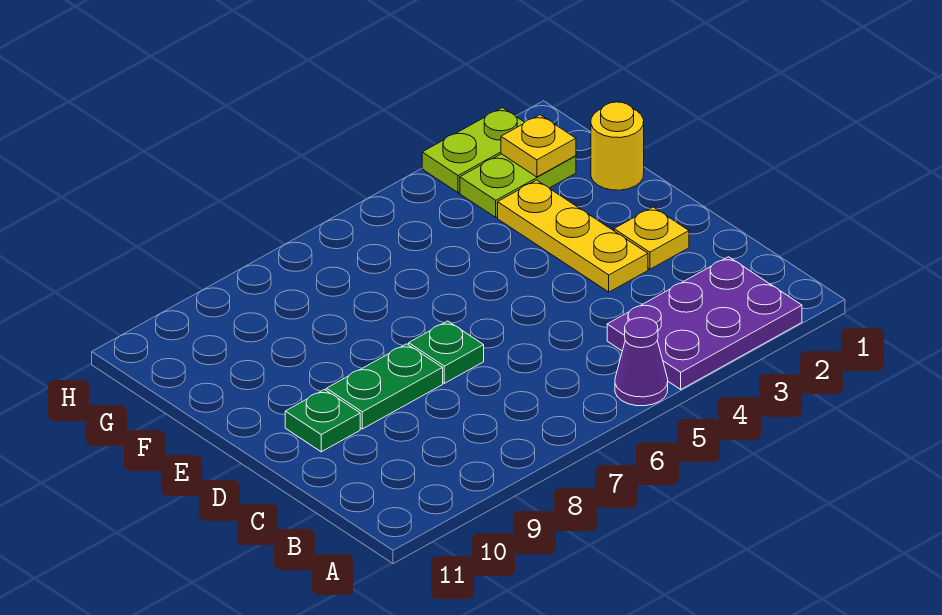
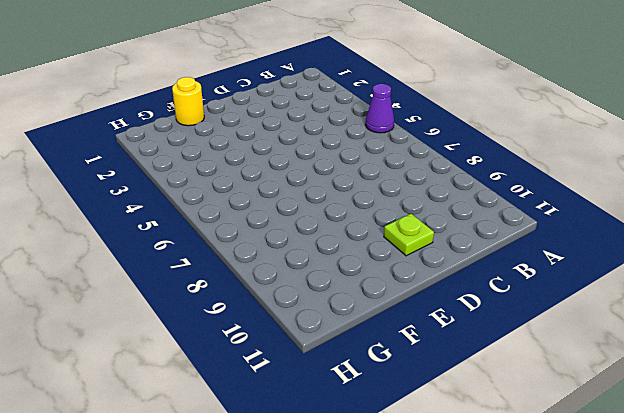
lime 1x1 plate [384,214,434,256] -> green 1x1 plate [285,390,360,452]
none -> purple 2x3 plate [607,257,802,389]
none -> yellow 1x1 plate [614,207,689,269]

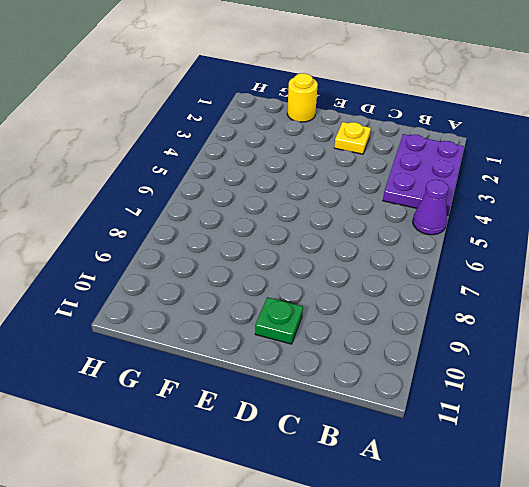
none -> yellow 1x3 plate [498,180,648,292]
none -> green 1x1 plate [409,321,484,383]

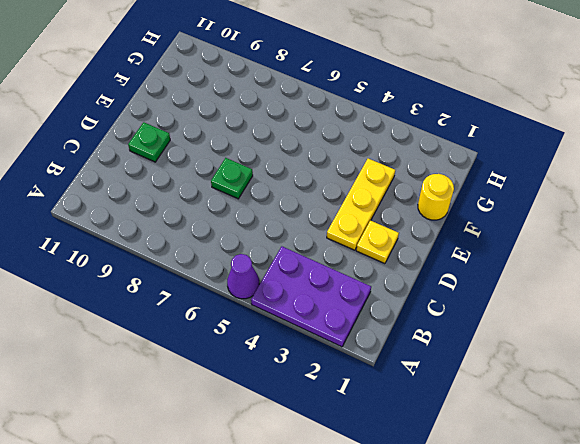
none -> green 1x2 plate [326,344,443,429]
none -> lime 1x2 plate [460,154,576,217]

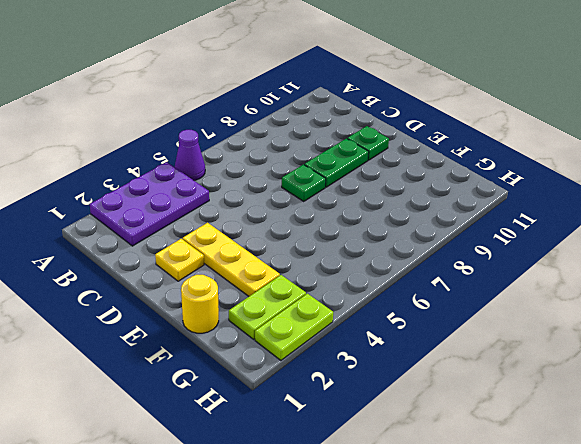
none -> yellow 1x1 plate [501,115,576,177]

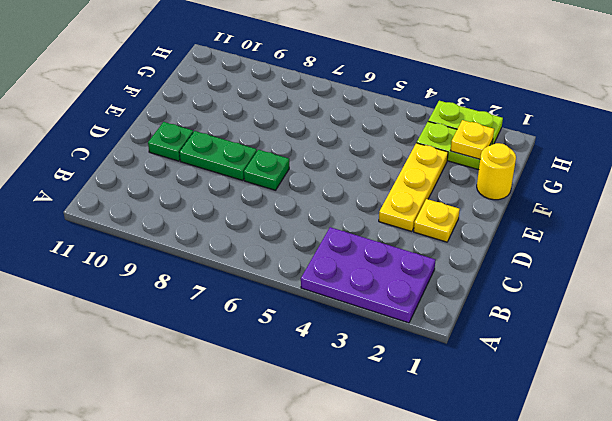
none -> purple 1x1 cone [615,318,668,406]

